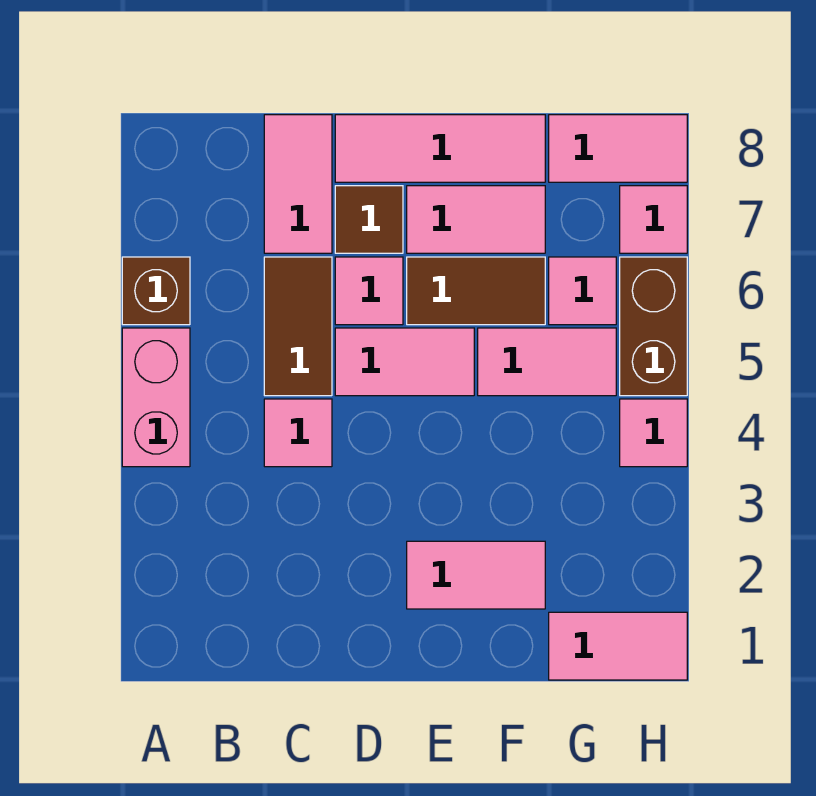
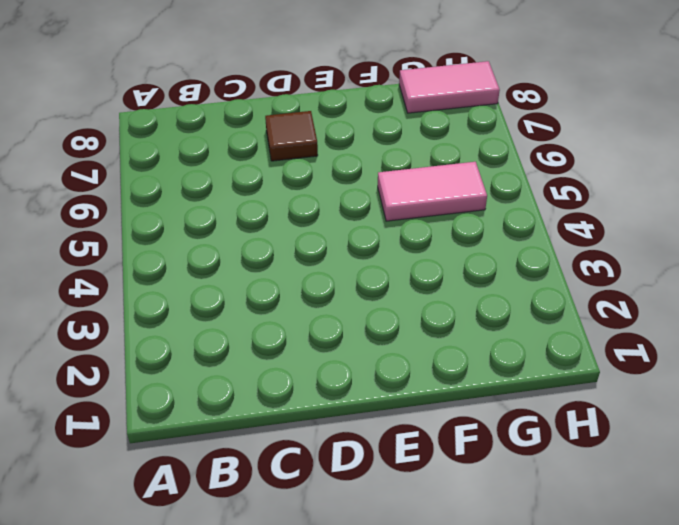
none -> pink 1x2 brick [122,328,190,467]
none -> brown 1x1 brick [122,257,190,325]
none -> pink 1x1 tile [264,399,332,467]

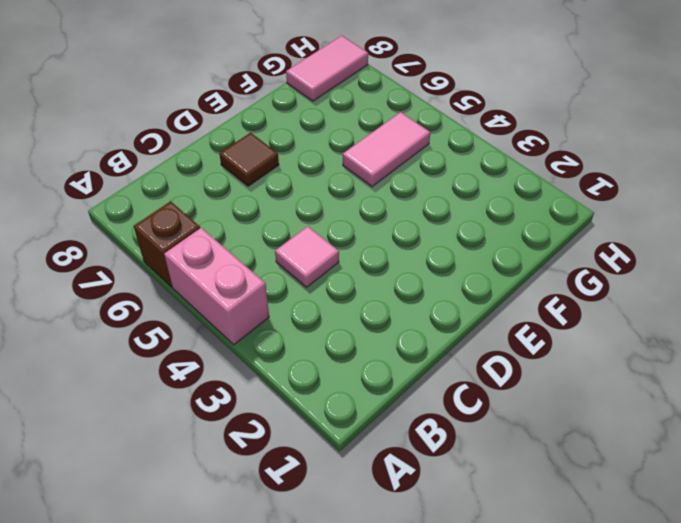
none -> brown 1x2 tile [264,257,332,396]
none -> pink 1x2 tile [264,115,332,253]
none -> pink 1x2 tile [335,328,474,396]

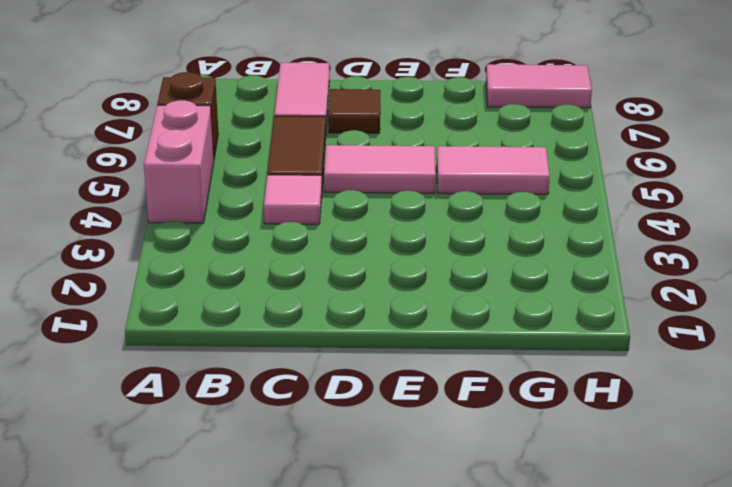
none -> pink 1x1 tile [335,257,403,325]
none -> pink 1x3 tile [335,115,545,182]
none -> pink 1x2 tile [407,541,545,609]

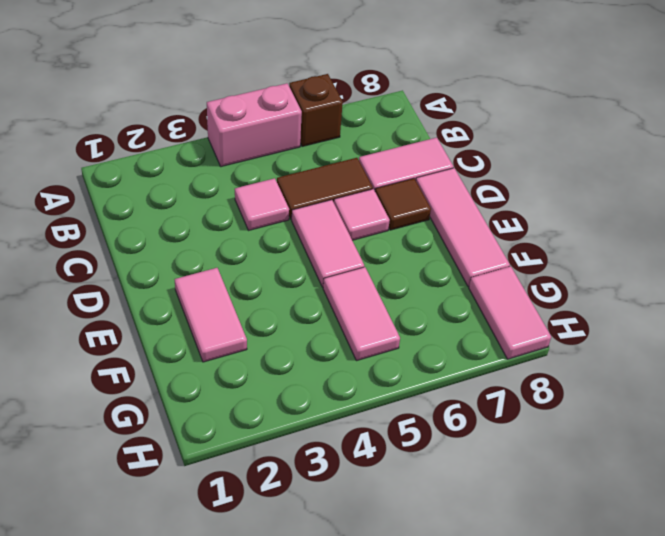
none -> brown 1x2 tile [407,257,545,325]
none -> pink 1x2 tile [407,186,545,253]
none -> pink 1x2 tile [549,612,687,680]

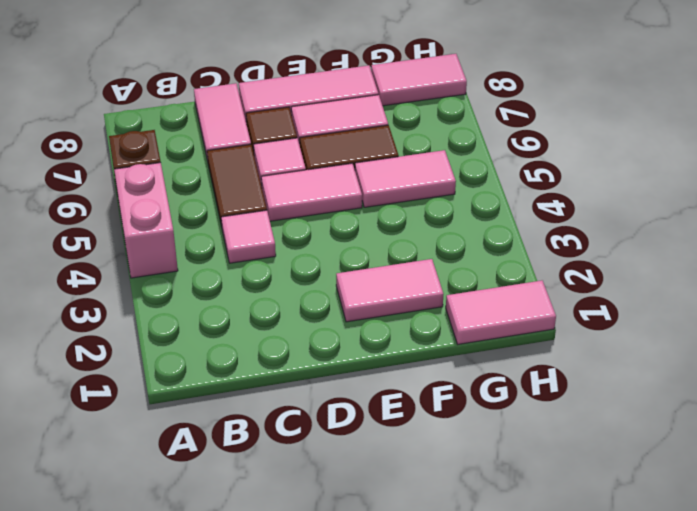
none -> pink 1x1 tile [549,257,616,325]
none -> pink 1x1 tile [620,399,687,467]
none -> brown 1x2 brick [620,257,687,396]

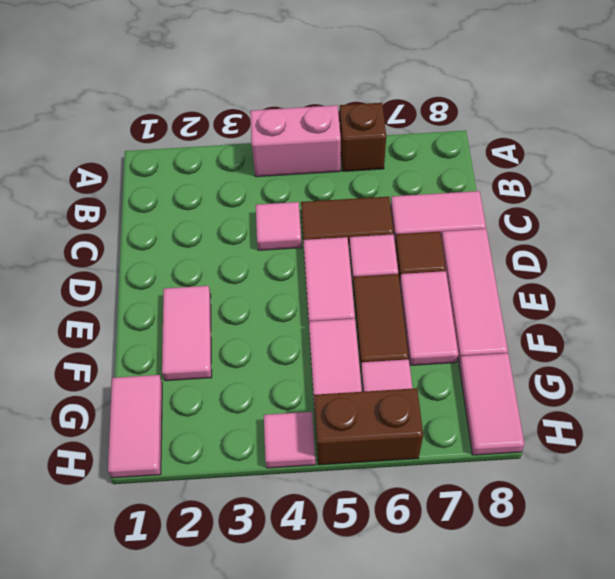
none -> pink 1x1 tile [620,186,687,253]

